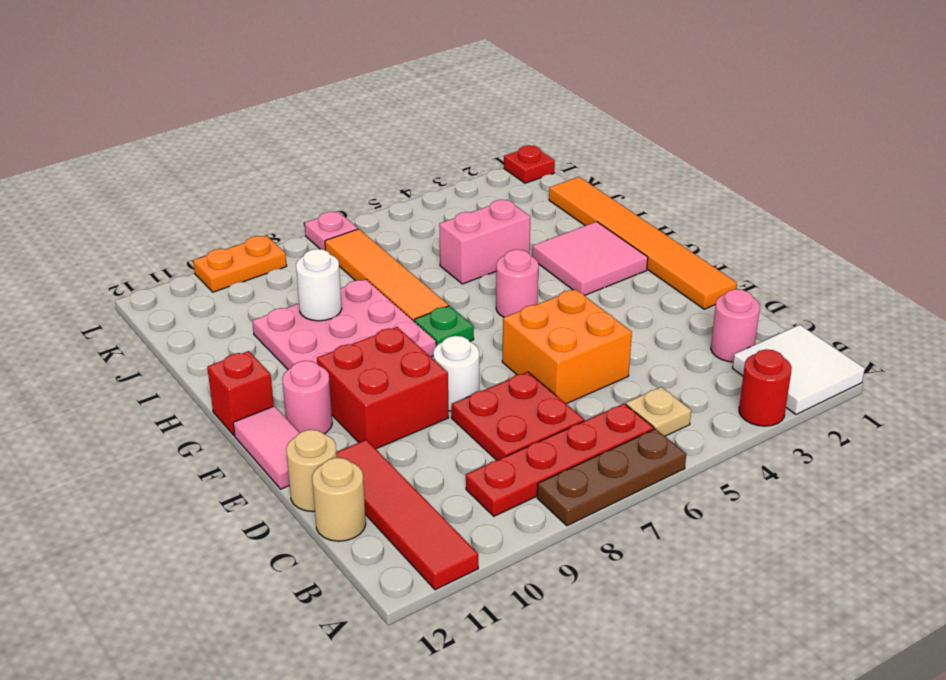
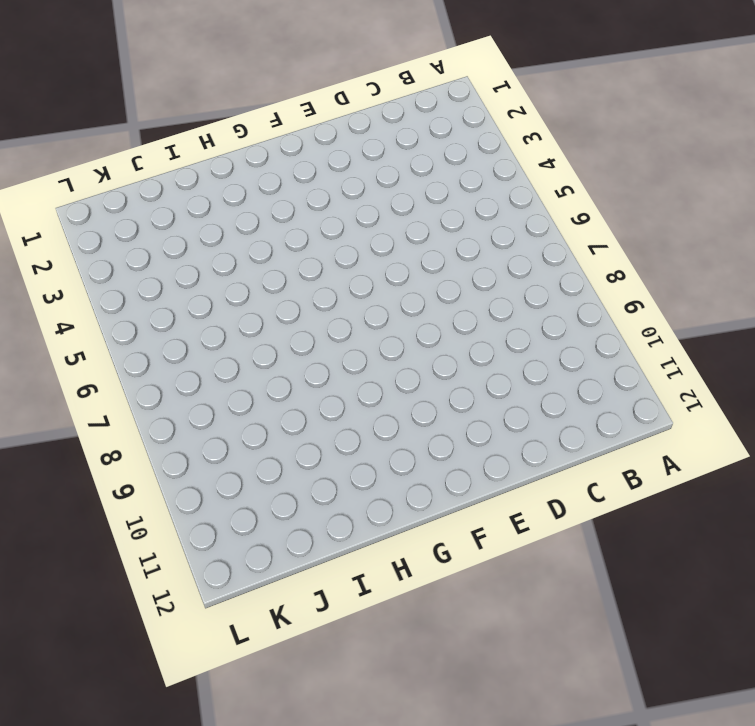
none -> white 2x2 tile [732,325,865,414]
none -> red 1x1 round brick [739,349,792,426]
none -> brown 1x3 plate [537,429,686,526]

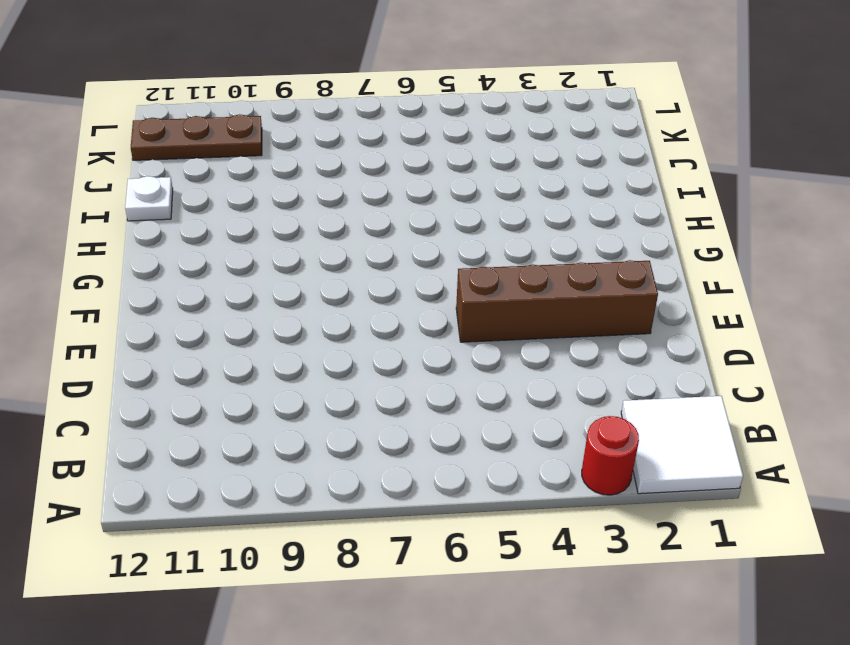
brown 1x4 brick [456,260,658,342] -> orange 2x2 brick [502,289,632,404]
white 1x1 plate [125,176,173,221] -> none
brown 1x3 plate [131,114,262,160] -> brown 1x3 plate moved to [537,429,686,526]
none -> red 1x4 tile [336,440,478,590]
none -> tan 1x1 plate [626,387,691,436]
none -> red 1x4 plate [466,404,654,516]

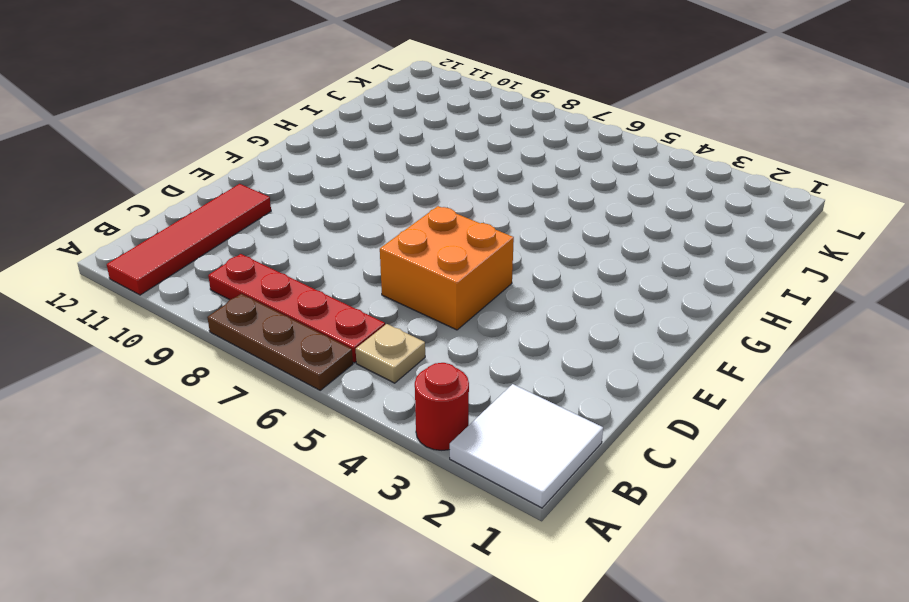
none -> pink 1x1 round brick [711,289,760,362]
none -> red 2x2 plate [452,372,584,460]
none -> tan 1x1 round brick [312,458,366,541]

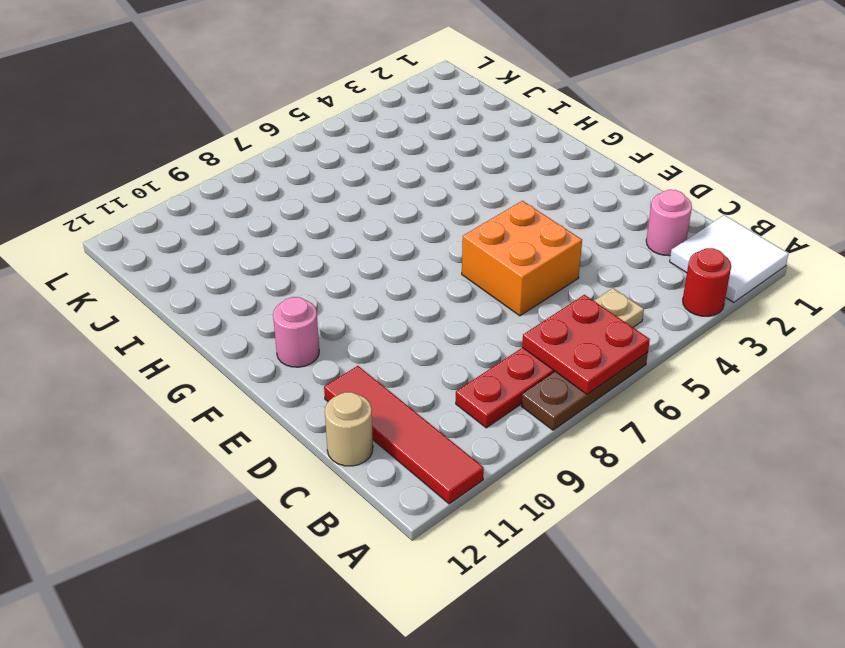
red 2x2 plate [522,295,650,394] -> red 2x2 plate moved to [452,372,584,460]
none -> tan 1x1 round brick [286,430,337,512]
none -> orange 1x6 tile [549,177,737,309]
none -> white 1x1 round brick [433,336,479,411]

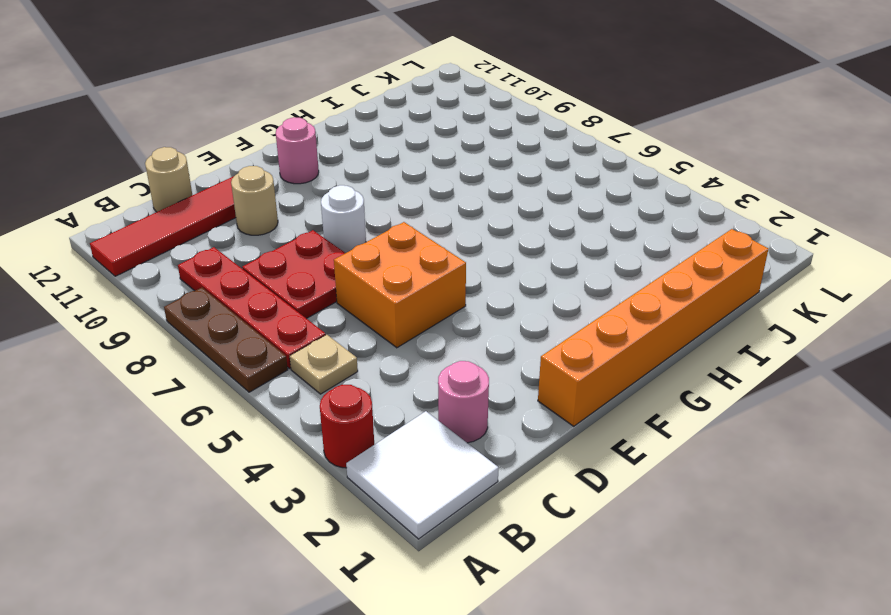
tan 1x1 round brick [231,166,278,235] -> tan 1x1 round brick moved to [286,430,337,512]
orange 1x6 brick [538,229,768,426] -> orange 1x6 tile [549,177,737,309]
none -> red 2x2 brick [317,327,449,449]
none -> pink 1x2 tile [233,406,300,489]
none -> pink 2x2 tile [532,222,648,296]

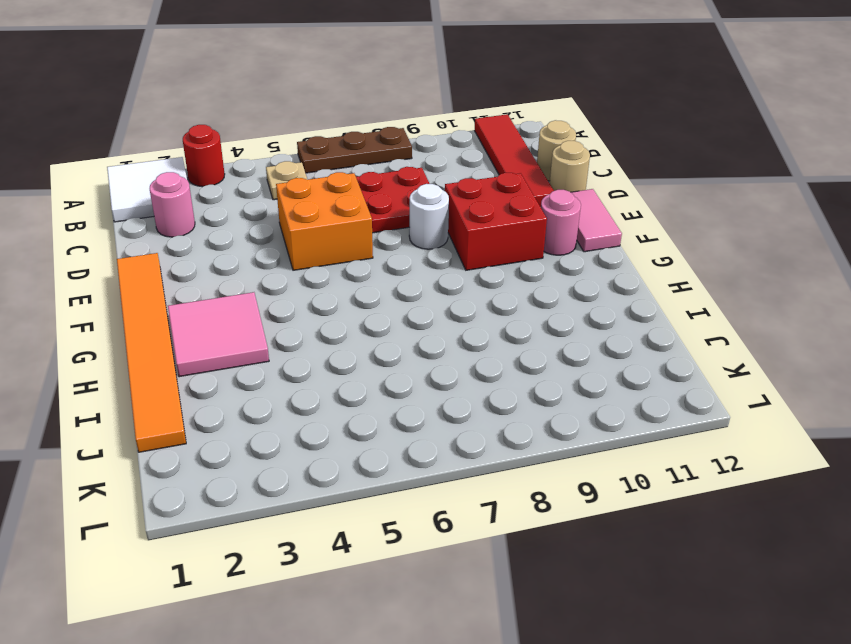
none -> red 1x4 plate [466,404,654,516]
none -> pink 1x1 round brick [496,250,539,317]
none -> green 1x1 plate [414,306,474,346]

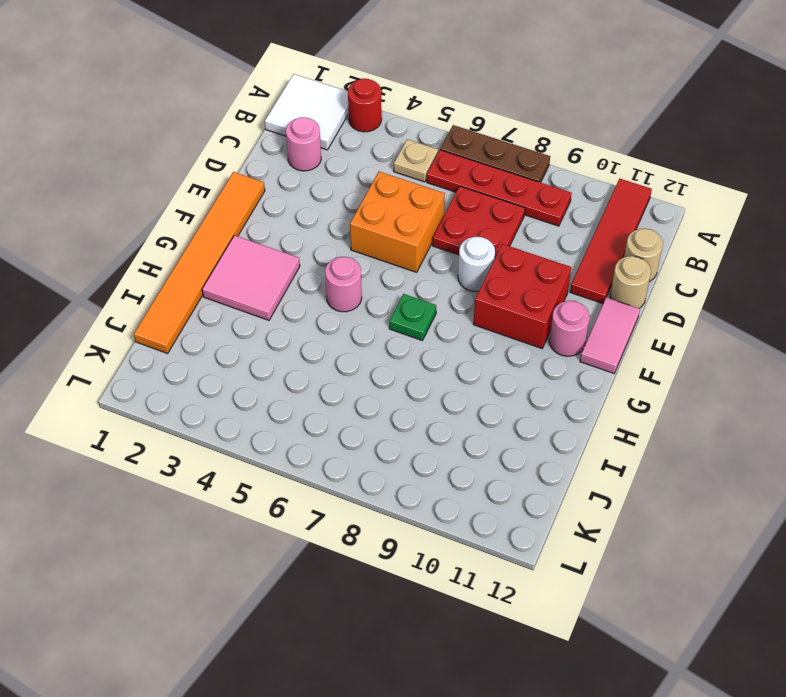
none -> pink 3x3 plate [252,279,436,369]
none -> red 1x1 brick [207,351,274,436]
none -> orange 1x4 tile [325,229,449,321]

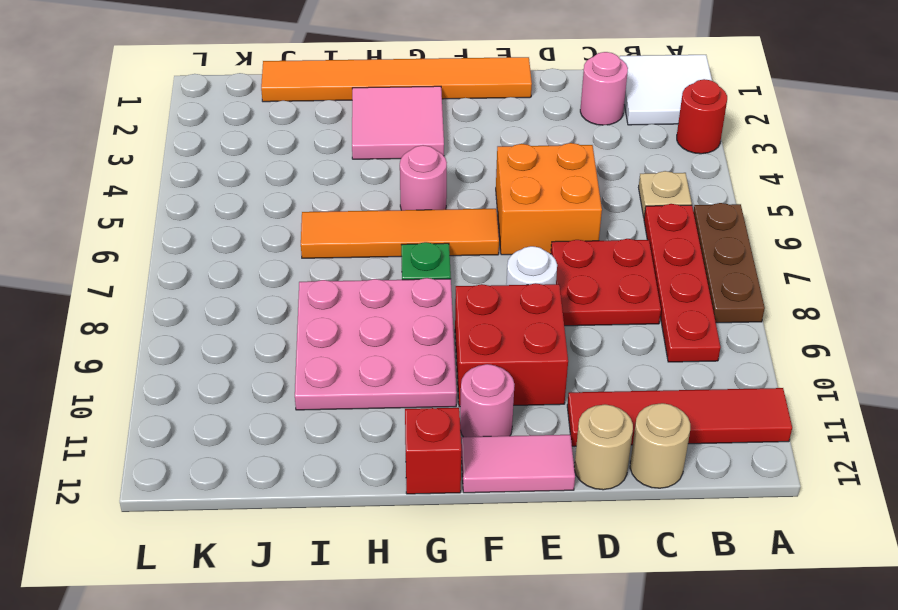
orange 1x4 tile [301,209,499,258] -> orange 1x4 tile moved to [325,229,449,321]
none -> pink 1x2 brick [439,200,531,284]
none -> red 1x1 plate [504,145,555,183]
none -> pink 1x1 plate [305,212,358,250]

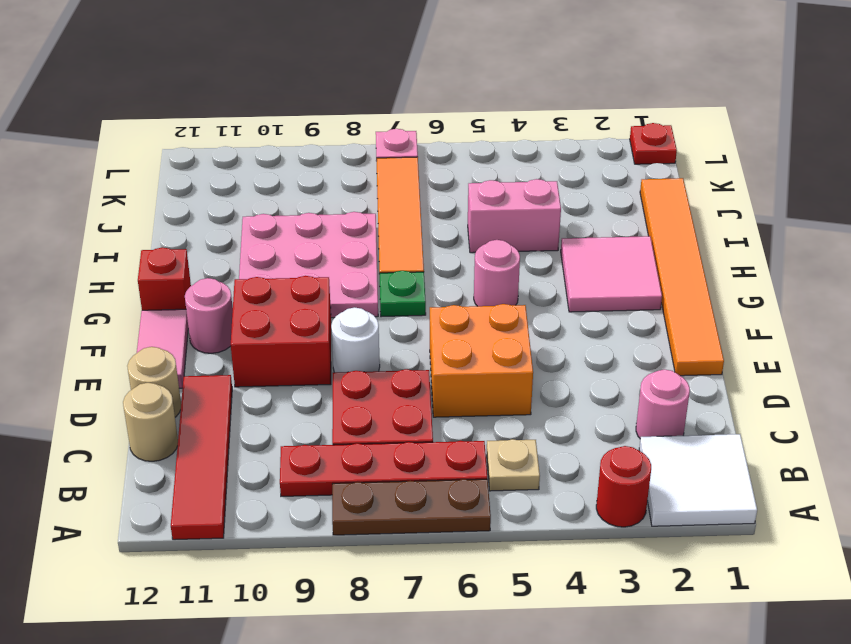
none -> orange 1x2 plate [193,236,287,292]
none -> white 1x1 round brick [296,249,342,321]

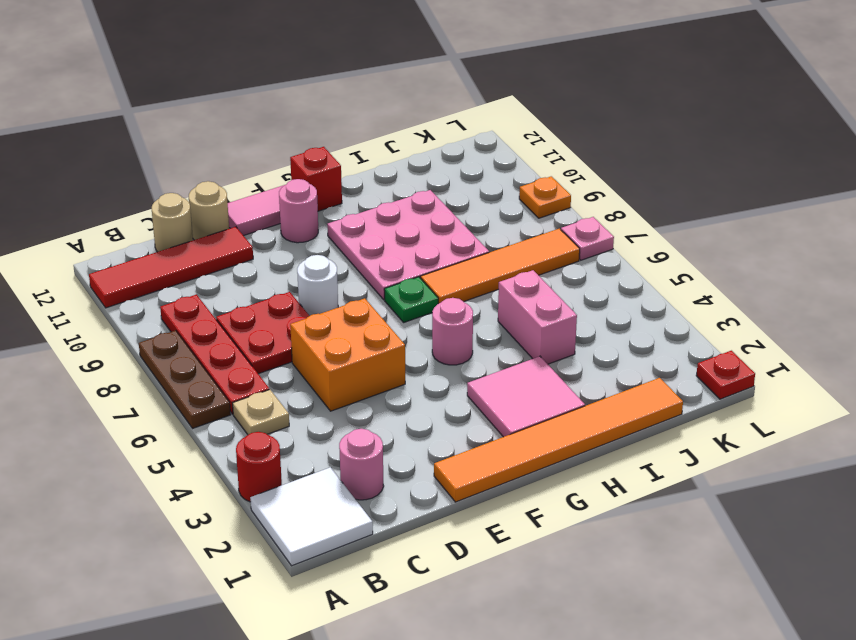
orange 1x1 plate [519,176,571,218] -> orange 1x2 plate [193,236,287,292]
none -> red 2x2 brick [317,327,449,449]
none -> white 1x1 round brick [296,249,342,321]

